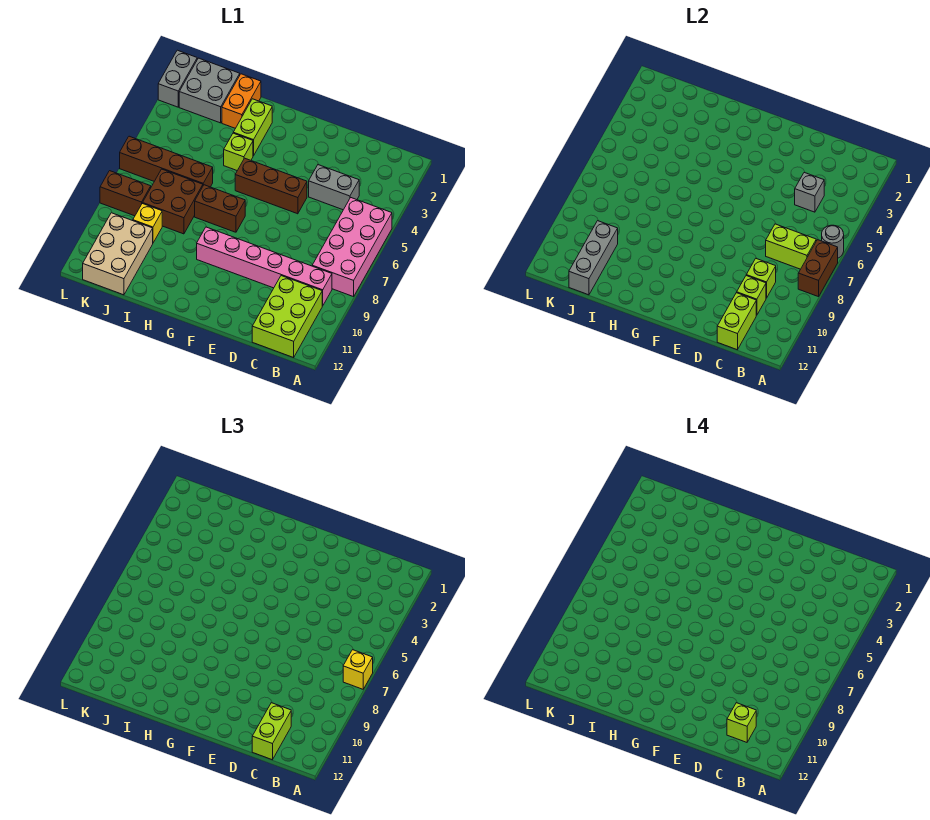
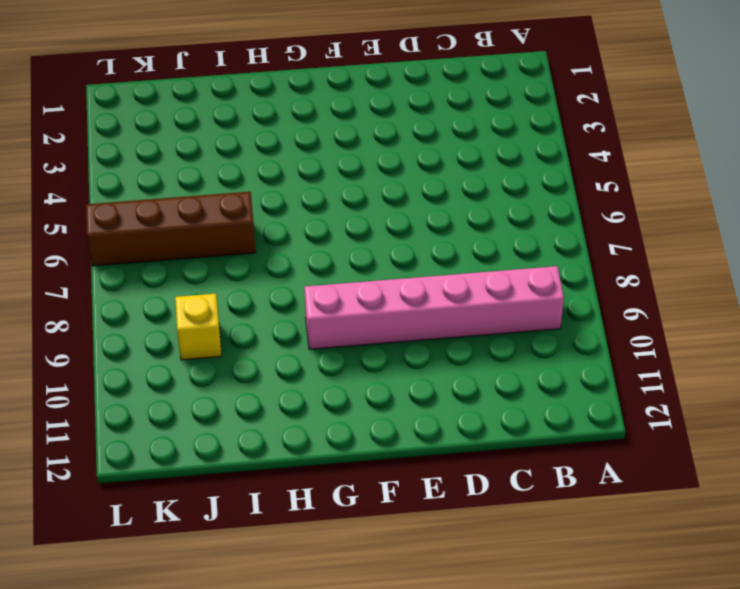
none -> pink 2x4 brick [312,198,392,297]
none -> lime 2x3 brick [252,276,322,357]
none -> grey 1x2 brick [309,165,359,210]

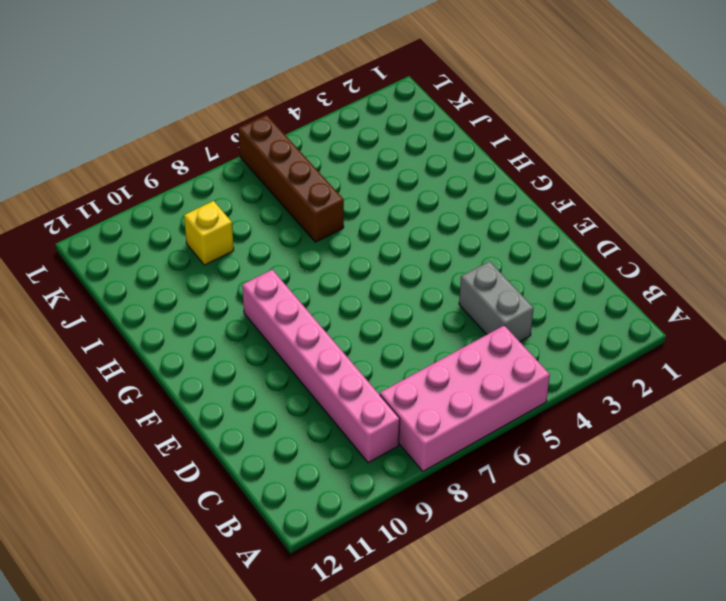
none -> lime 2x3 brick [252,276,322,357]
none -> brown 1x3 brick [235,158,307,214]
none -> brown 1x2 brick [195,185,245,232]

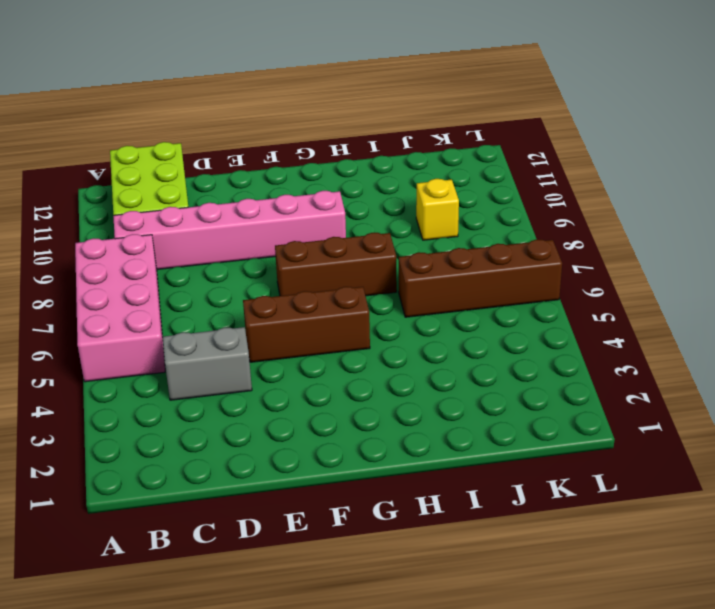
brown 1x3 brick [275,233,397,296] -> brown 1x2 brick [195,185,245,232]
none -> lime 1x2 brick [233,99,272,156]
none -> lime 1x1 brick [224,133,253,171]
none -> orange 1x2 brick [222,74,261,128]

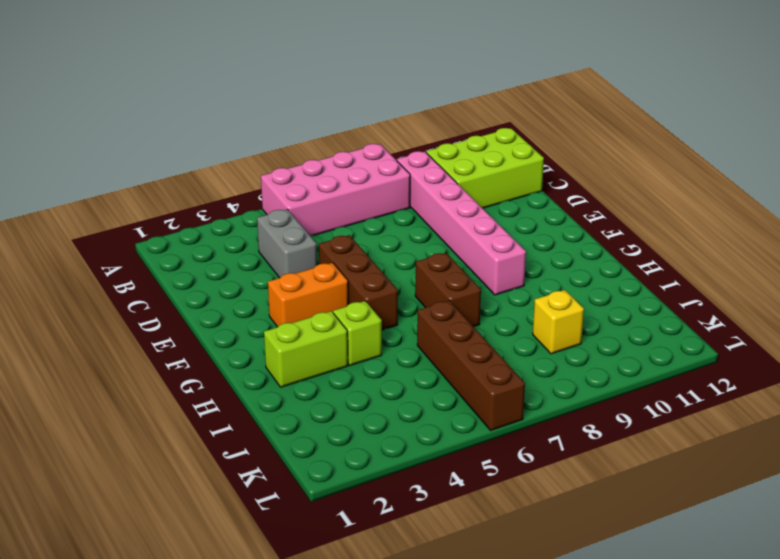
orange 1x2 brick [268,263,348,327] -> orange 1x2 brick moved to [222,74,261,128]
none -> brown 2x2 brick [143,169,203,234]
none -> grey 2x2 brick [179,58,240,123]
none -> tan 2x3 brick [83,213,153,295]

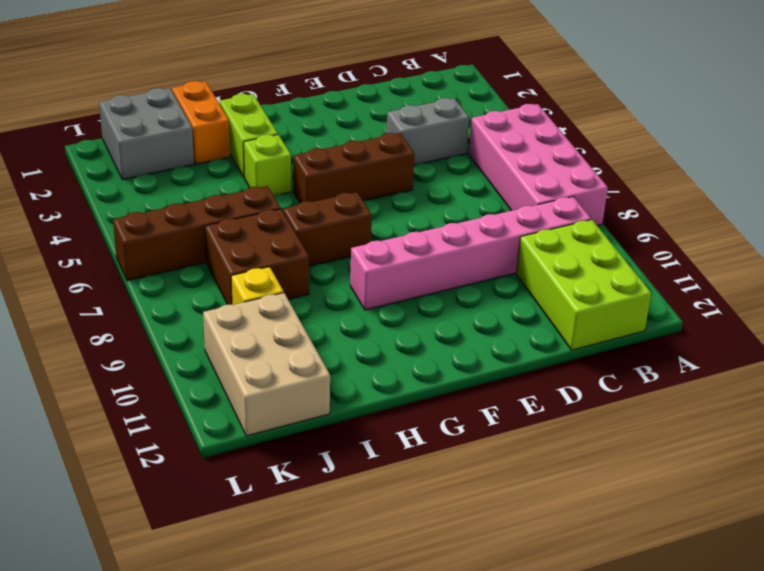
none -> brown 1x2 brick [100,171,151,216]
none -> grey 1x2 brick [158,50,197,107]
none -> grey 1x1 round brick [822,225,844,258]

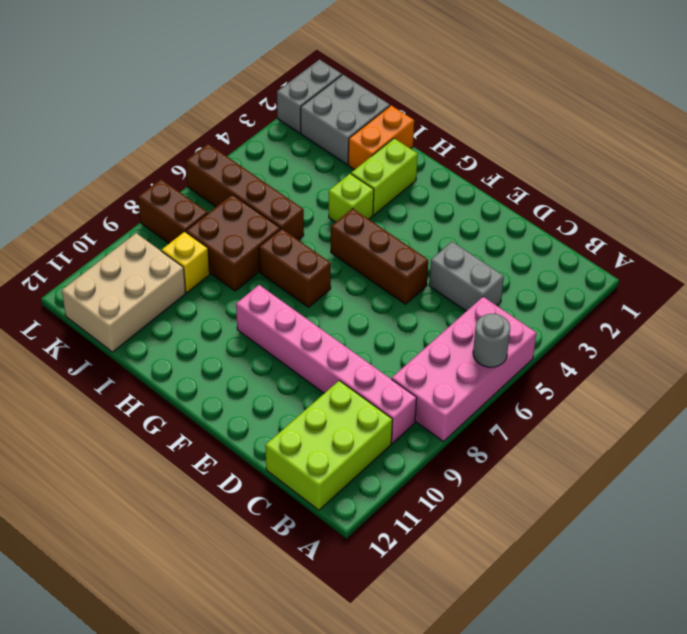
none -> brown 1x2 brick [798,240,838,297]
none -> lime 1x2 brick [766,224,816,269]
none -> grey 1x1 brick [795,173,824,212]

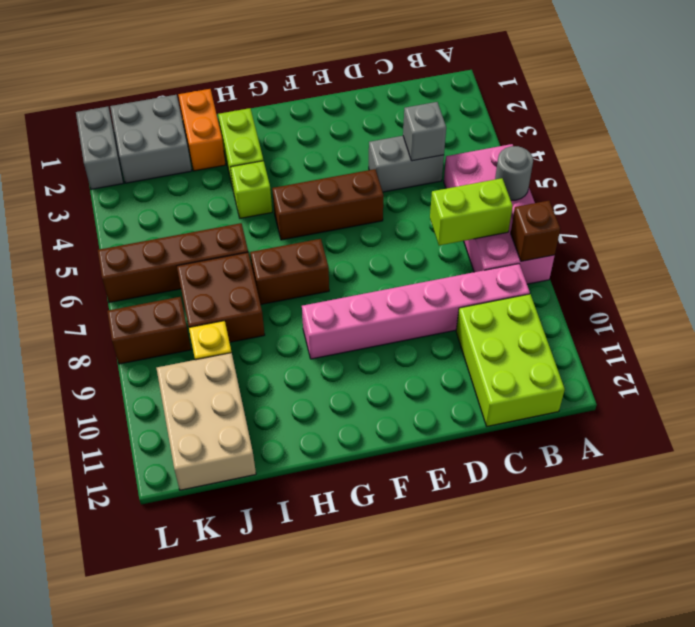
brown 1x1 brick [511,201,560,261] -> brown 1x2 brick [798,240,838,297]
none -> lime 1x1 brick [746,258,776,298]
none -> lime 1x1 brick [737,276,766,315]
none -> lime 1x2 brick [717,293,756,350]

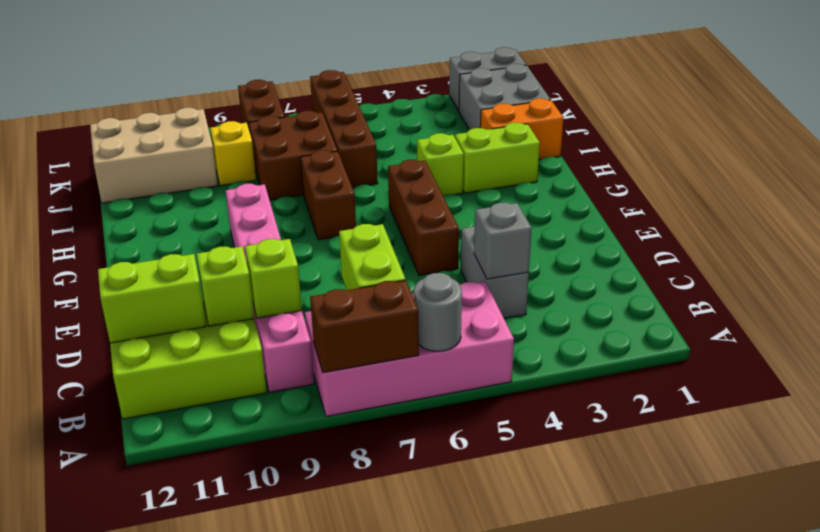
none -> grey 1x3 brick [569,221,618,295]
none -> yellow 1x1 brick [343,650,373,689]
none -> lime 1x2 brick [252,703,291,760]

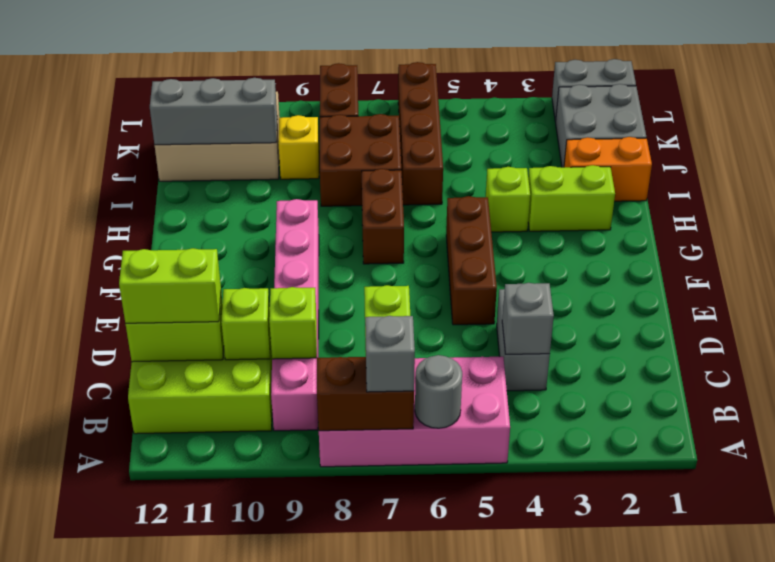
grey 1x1 brick [365,316,415,392] -> yellow 1x1 brick [343,650,373,689]
none -> lime 1x1 brick [727,703,756,742]

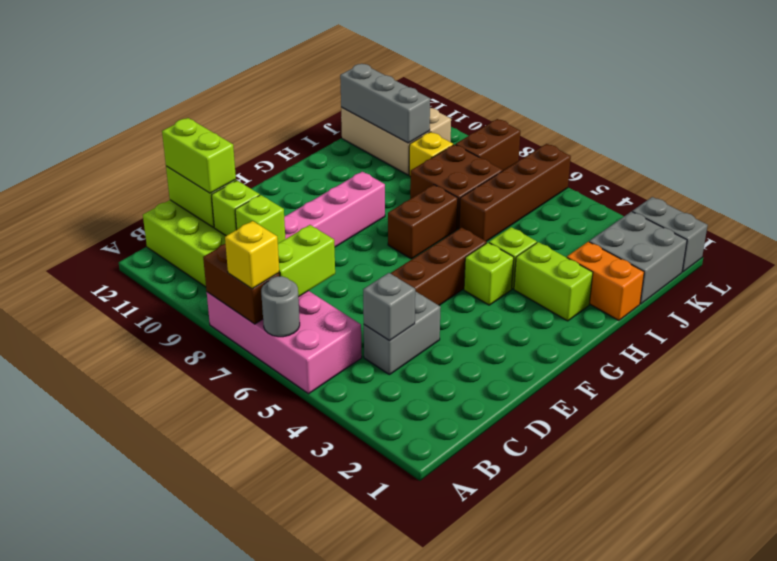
lime 1x1 brick [464,243,514,305] -> lime 1x1 brick moved to [727,703,756,742]

